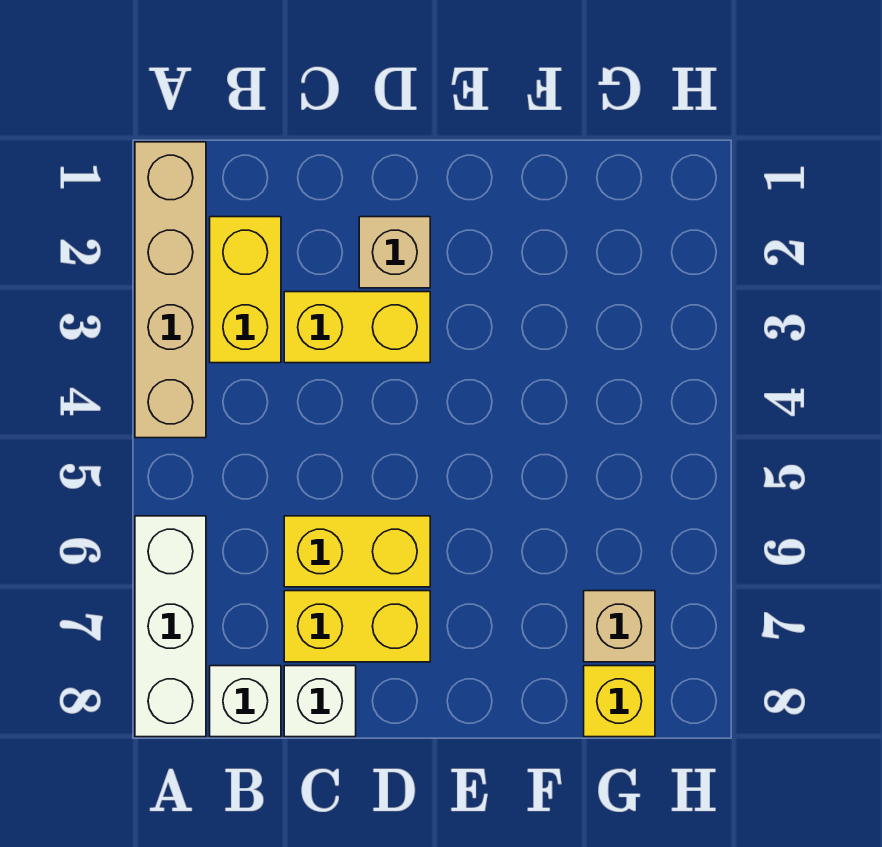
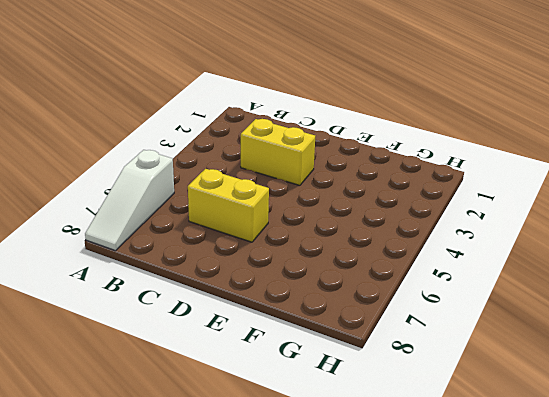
white 1x3 slope [85,150,174,251] -> white 1x3 brick [135,516,206,737]
none -> tan 1x4 brick [135,142,206,438]
none -> yellow 1x2 brick [210,217,281,363]

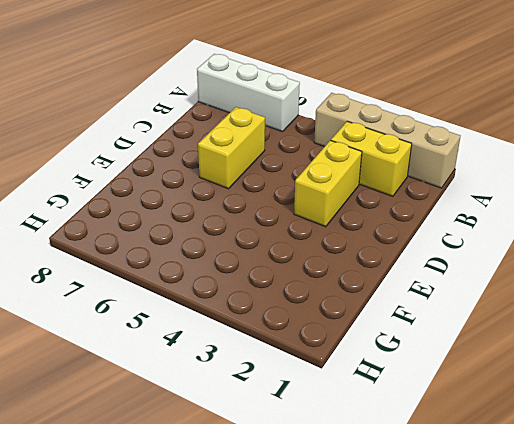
none -> white 1x1 brick [210,666,281,737]
none -> yellow 1x2 brick [284,591,430,662]

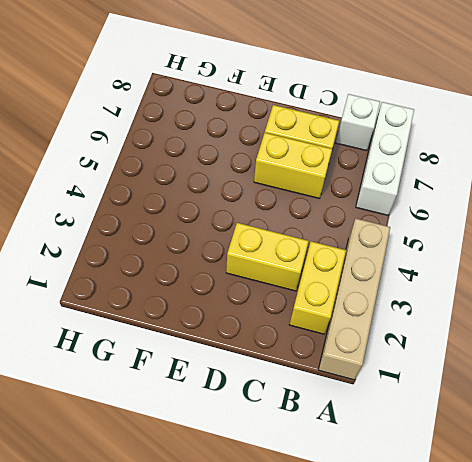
none -> white 1x1 brick [284,666,356,737]
none -> tan 1x1 brick [359,217,430,288]

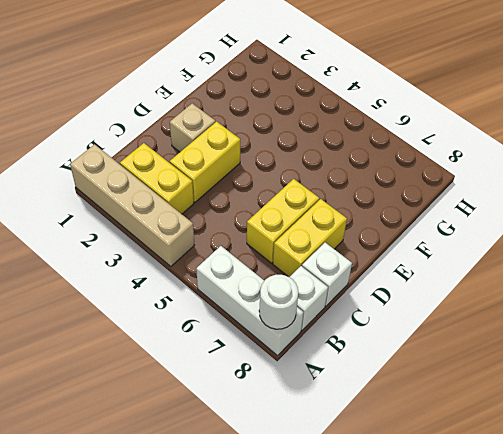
white 1x1 round brick [259,275,298,329] -> none
none -> tan 1x1 brick [584,591,655,662]
none -> yellow 1x1 brick [584,666,655,737]

